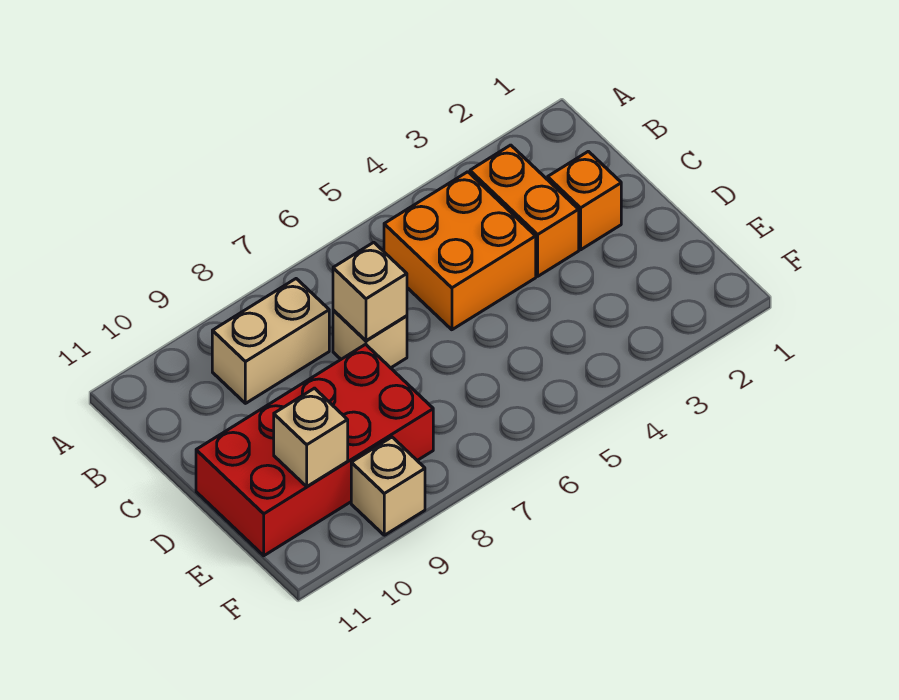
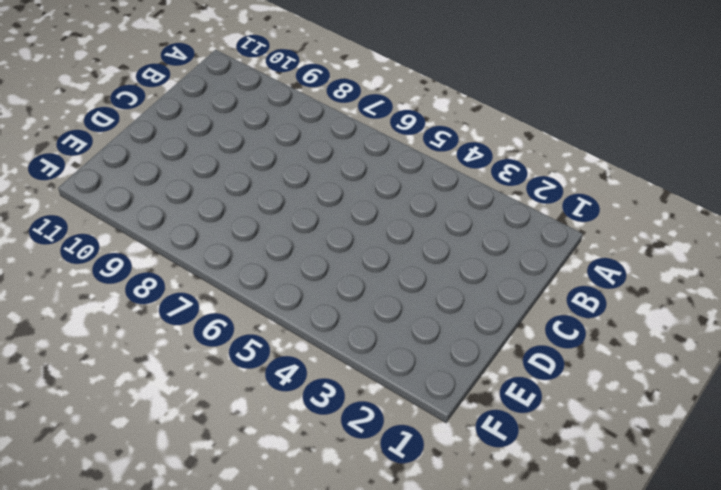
none -> orange 1x2 brick [470,145,579,276]
none -> orange 2x2 brick [384,172,536,330]

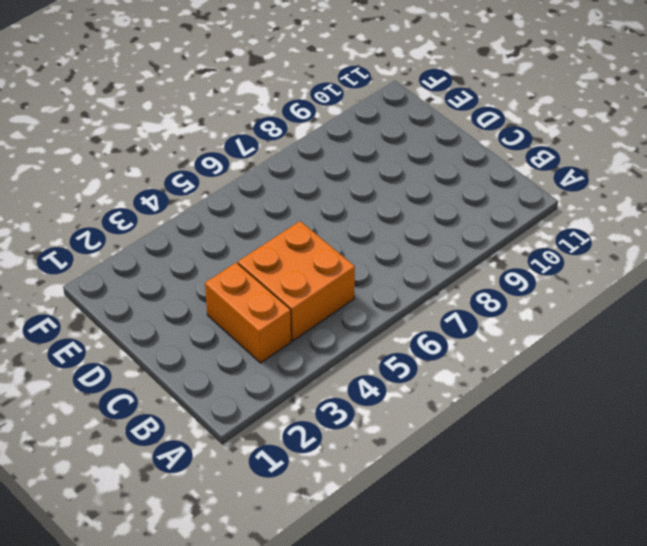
none -> tan 1x2 brick [212,279,329,403]
none -> orange 1x1 brick [548,151,621,250]

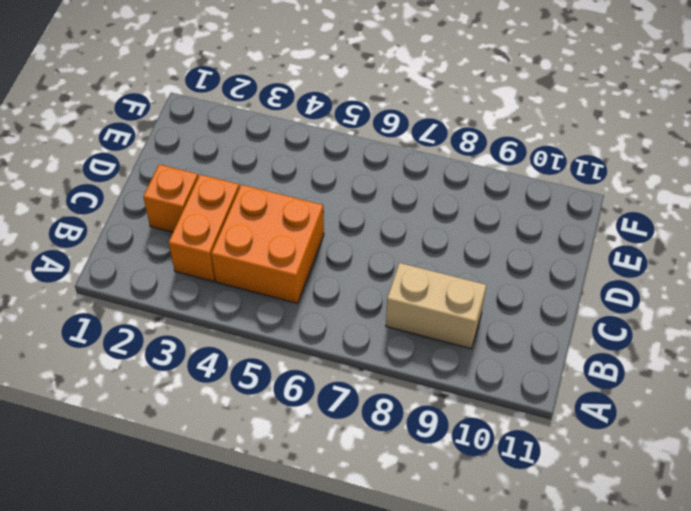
none -> tan 1x1 brick [333,310,407,368]
none -> red 2x4 brick [196,344,433,556]

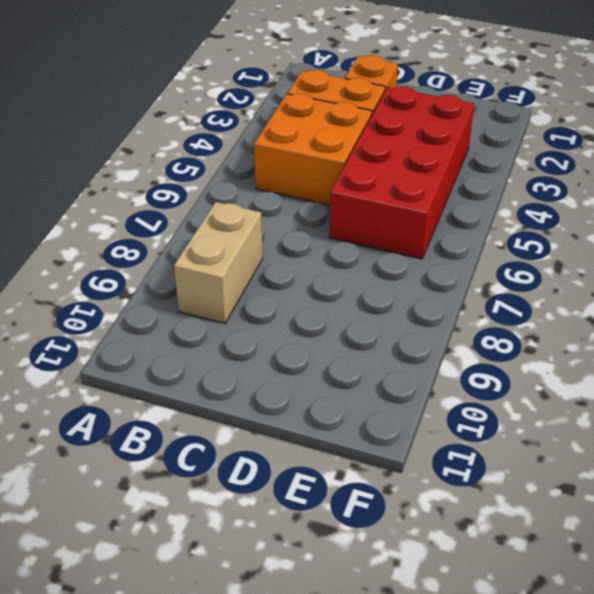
red 2x4 brick [329,86,474,259] -> red 2x4 brick moved to [196,344,433,556]
none -> tan 1x1 brick [333,310,407,368]
none -> tan 1x1 brick [351,437,425,535]

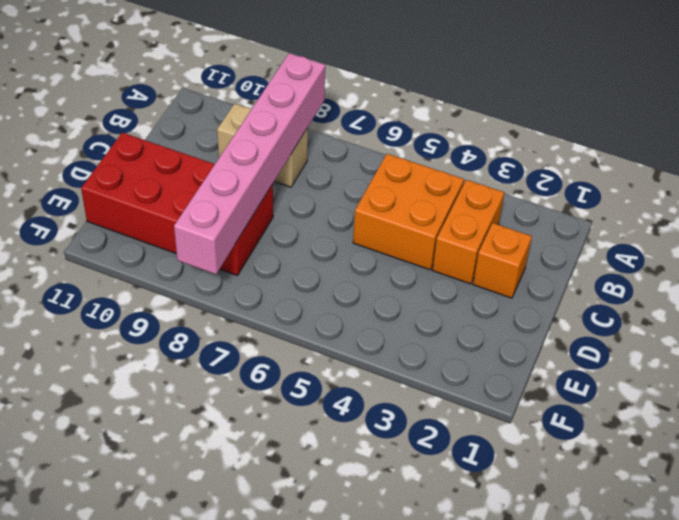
pink 1x6 brick [174,53,325,274] -> none
none -> tan 1x1 brick [333,310,407,368]
none -> tan 1x1 brick [351,437,425,535]

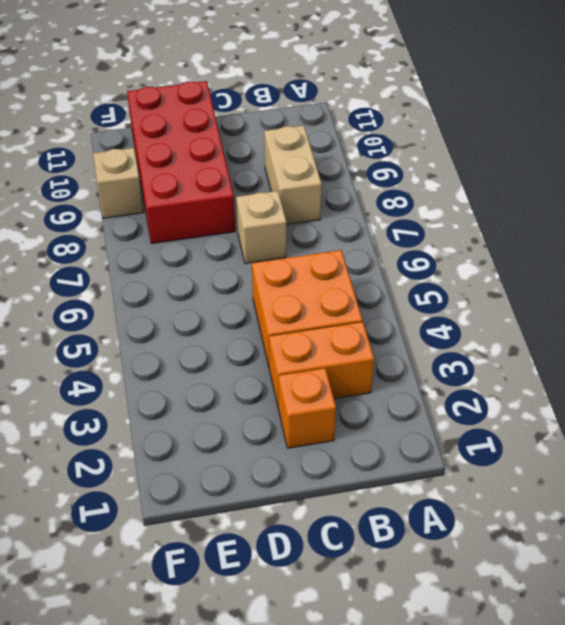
none -> tan 1x1 brick [333,242,407,341]
none -> tan 1x1 brick [274,388,348,487]

